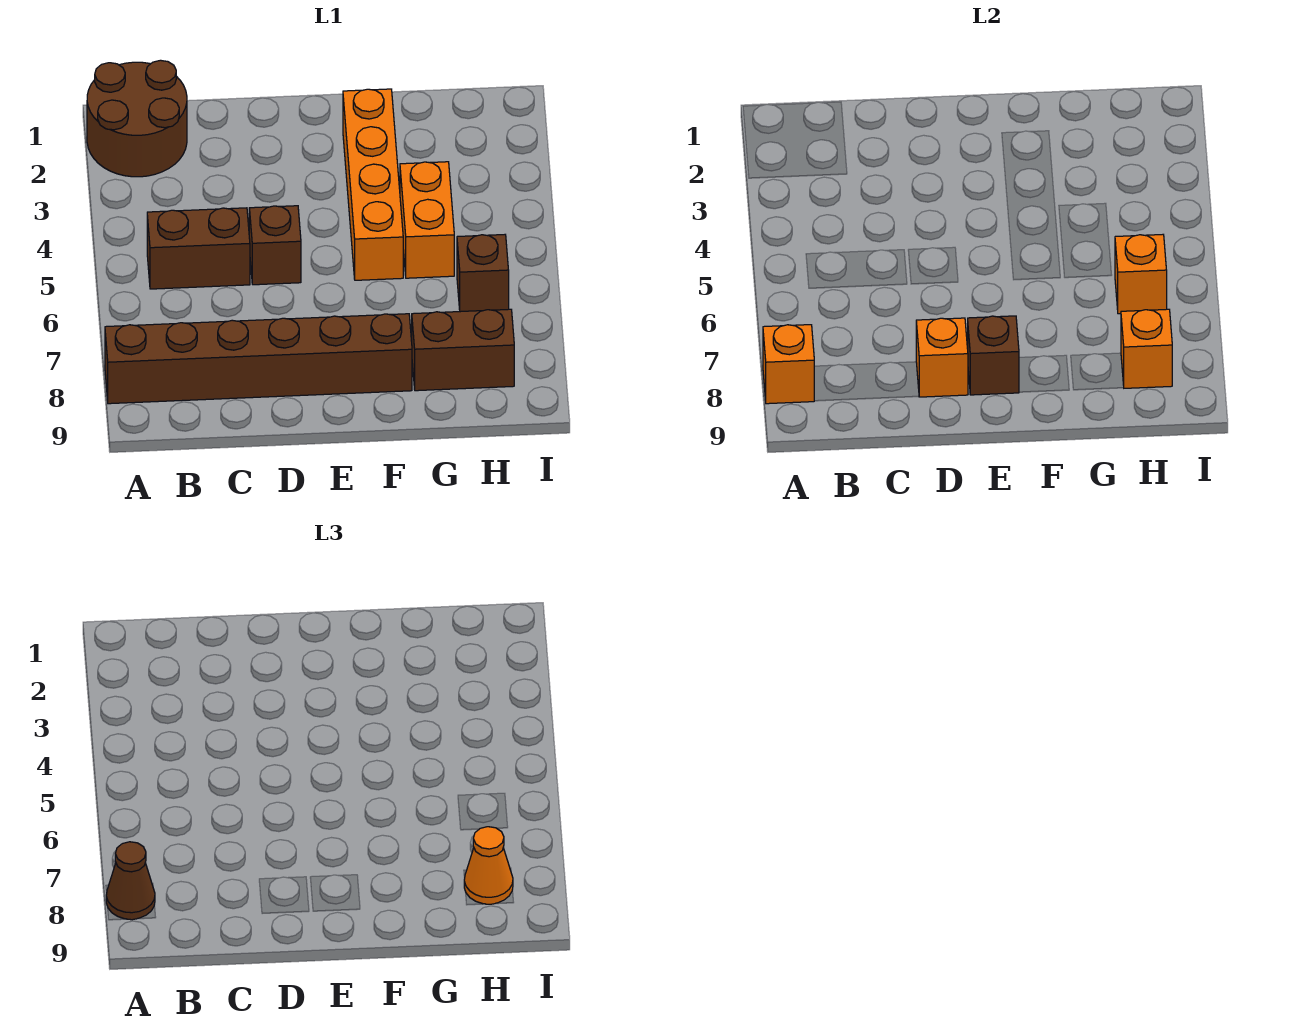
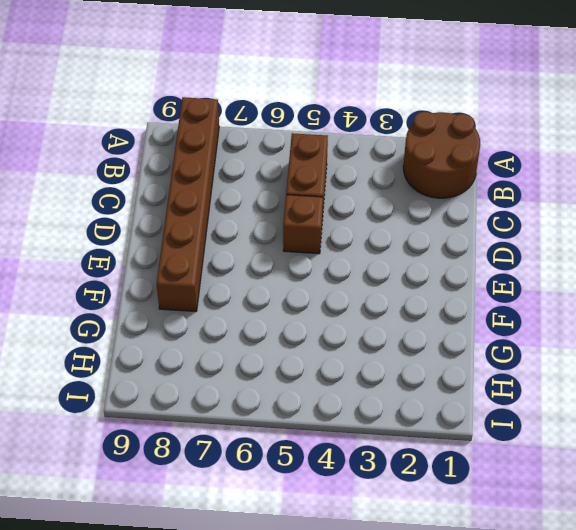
none -> orange 1x4 brick [343,89,403,280]
none -> orange 1x2 brick [400,162,454,278]
none -> brown 1x2 brick [412,309,514,391]

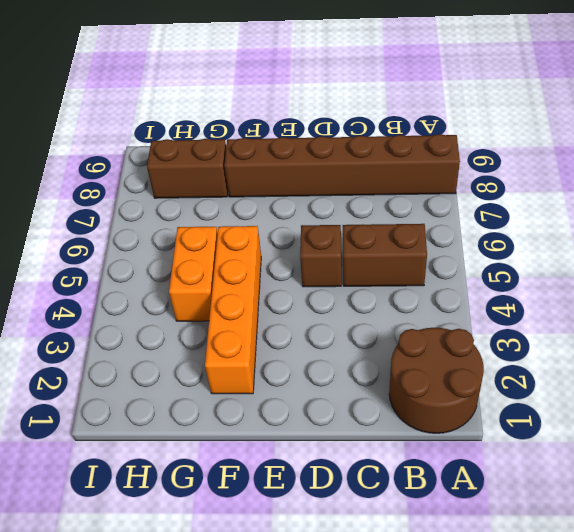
none -> brown 1x1 brick [457,235,509,312]
none -> orange 1x1 brick [763,325,814,404]
none -> orange 1x1 brick [916,318,968,397]

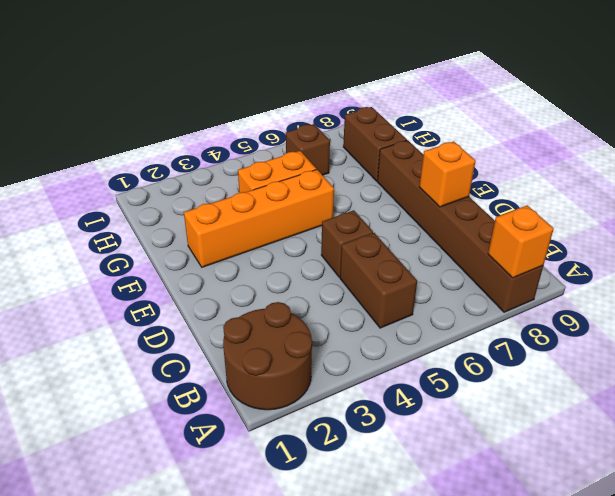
none -> brown 1x1 brick [968,316,1019,395]
none -> orange 1x1 brick [1115,235,1167,314]
none -> orange 1x1 brick [1121,309,1172,388]

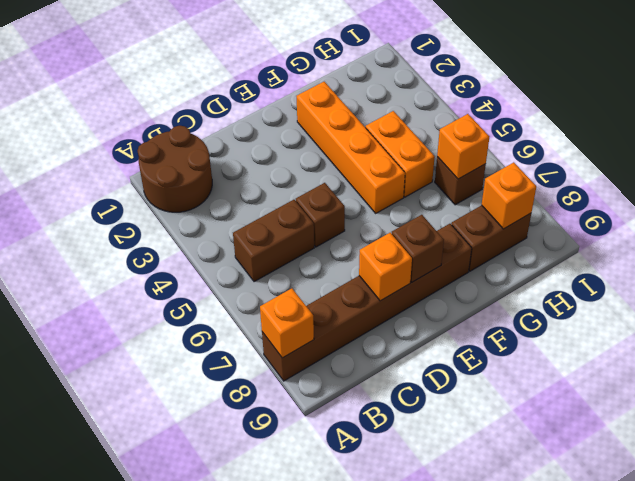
none -> brown 1x1 cone [106,842,155,920]
none -> orange 1x1 cone [464,827,513,904]

